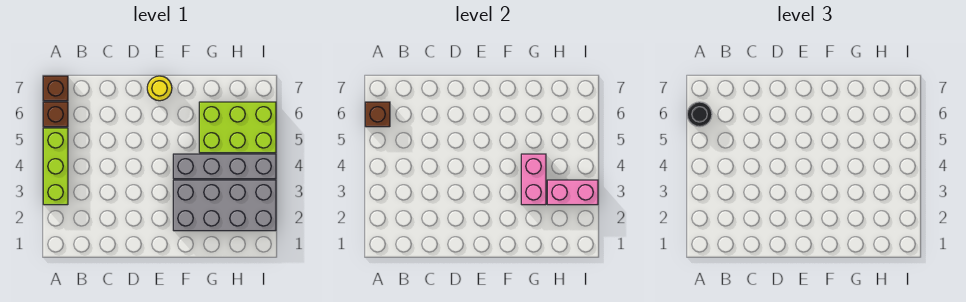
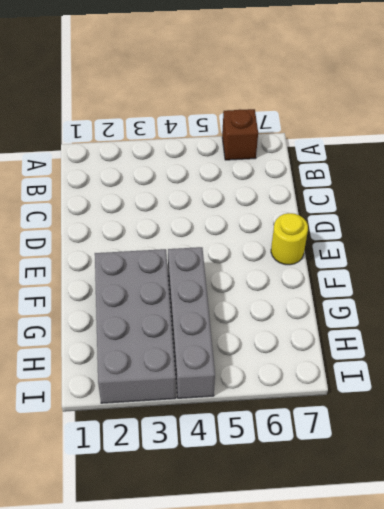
none -> lime 1x3 brick [43,128,68,205]
none -> brown 1x1 brick [43,76,68,101]

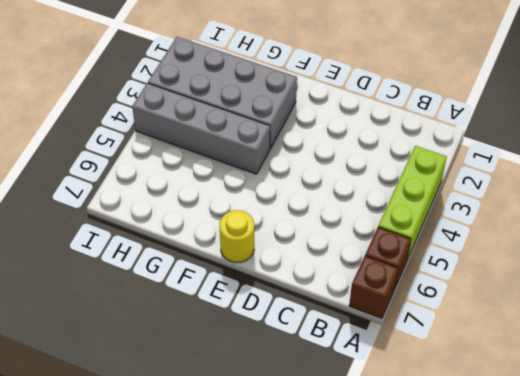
none -> lime 2x3 brick [199,102,276,153]
none -> brown 1x1 brick [365,102,390,127]

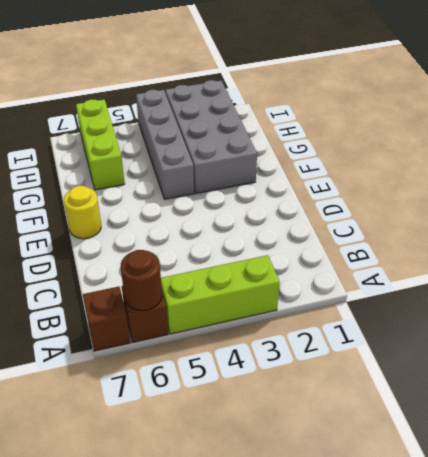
brown 1x1 round brick [121,250,162,311] -> brown 1x1 brick [365,102,390,127]
lime 1x3 brick [76,99,125,190] -> lime 2x3 brick [199,102,276,153]
none -> pink 1x2 brick [521,154,546,205]
none -> pink 1x2 brick [547,180,598,205]

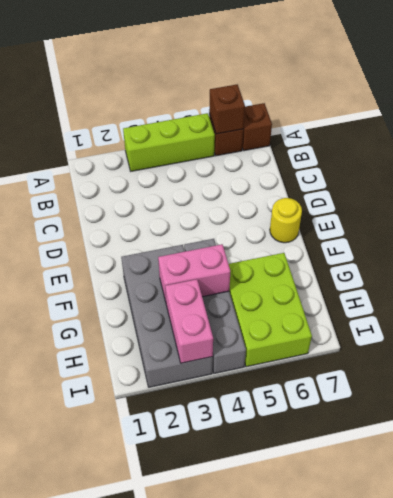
none -> black 1x1 round brick [687,102,712,127]

